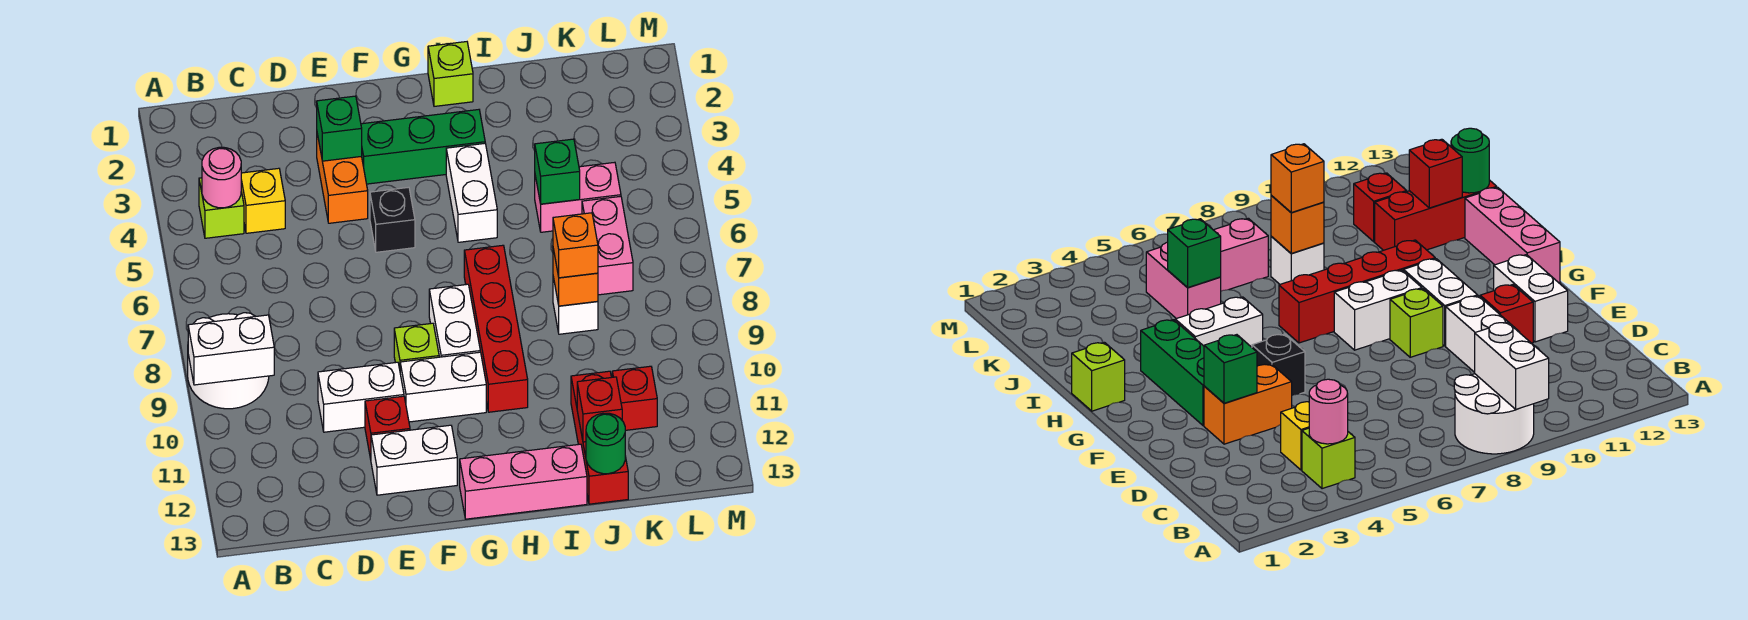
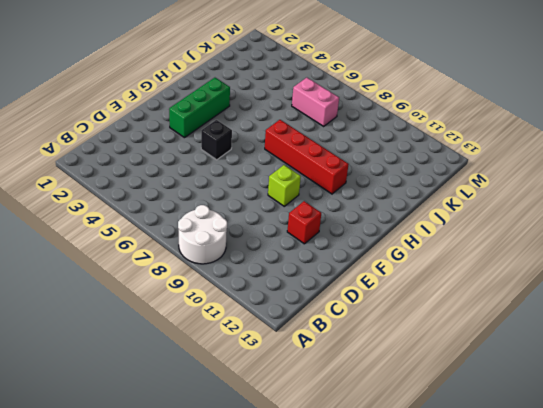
none -> lime 1x1 brick [199,178,244,238]
none -> yellow 1x1 brick [241,168,285,233]
none -> white 1x2 brick [318,362,404,432]

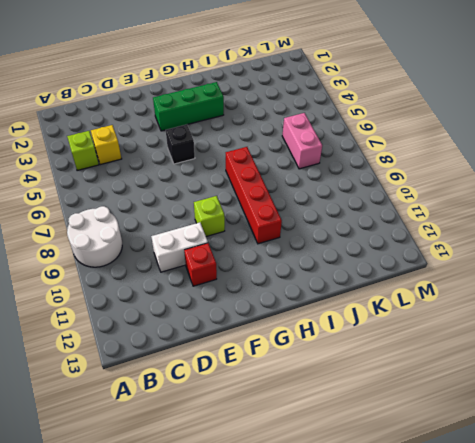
none -> orange 1x2 brick [317,134,368,223]
none -> white 1x2 brick [371,425,457,495]
none -> white 1x2 brick [400,352,486,422]

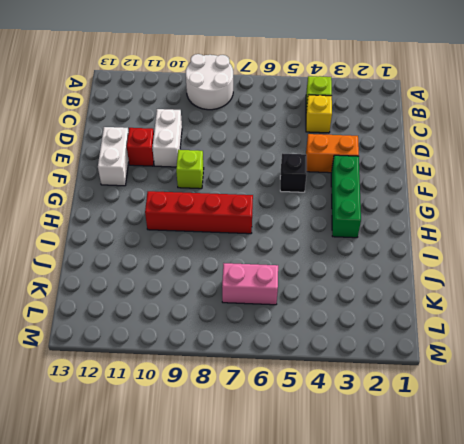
none -> white 1x2 brick [400,352,486,422]
none -> white 1x2 brick [429,284,480,357]
none -> pink 1x3 brick [460,444,587,519]

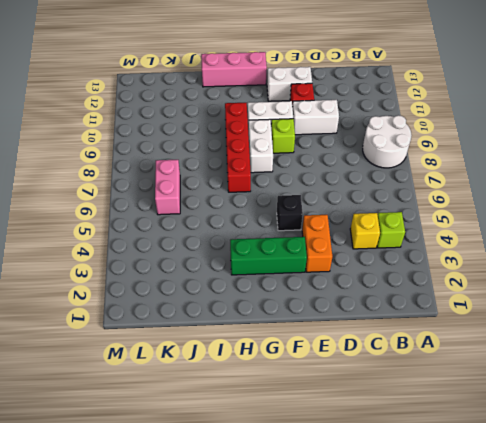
none -> lime 1x1 brick [428,42,473,106]
none -> white 1x2 brick [446,143,497,242]
none -> pink 1x2 brick [535,162,621,232]

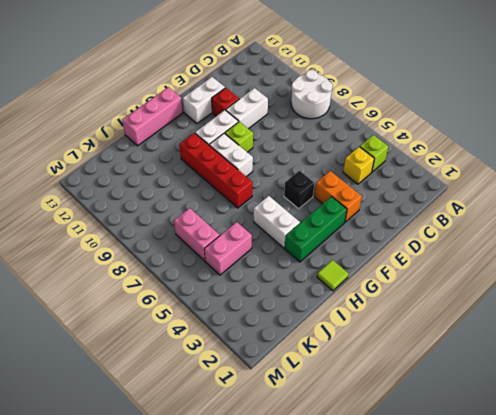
lime 1x1 tile [317,260,348,291] -> lime 1x1 brick [428,42,473,106]
none -> white 1x1 brick [553,277,598,334]
none -> red 1x3 brick [571,371,628,504]
none -> red 1x1 brick [612,366,657,430]

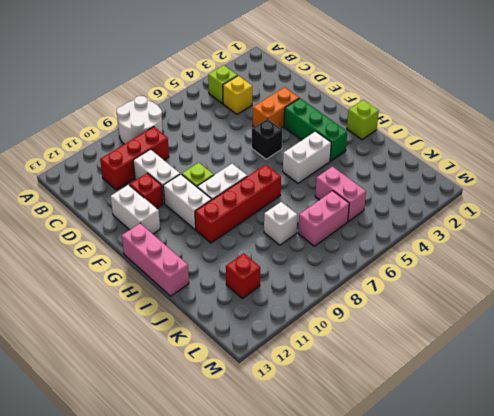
red 1x3 brick [100,127,169,190] -> red 1x3 brick moved to [571,371,628,504]
none -> white 1x2 brick [188,315,274,385]
none -> pink 1x1 round brick [202,147,241,208]
none -> green 1x1 brick [317,96,362,161]

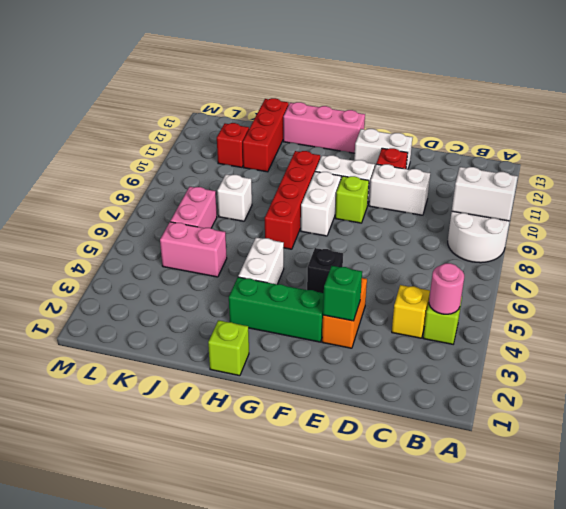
none -> green 1x1 brick [535,139,580,204]
none -> orange 1x1 brick [553,249,598,306]
none -> red 1x1 brick [577,377,622,442]

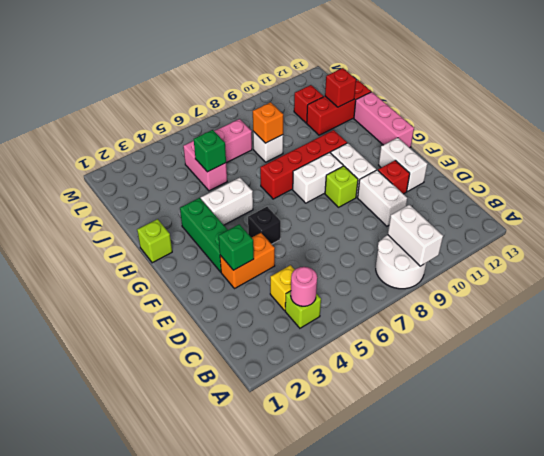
none -> green 1x1 round brick [586,413,625,474]
none -> orange 1x1 brick [553,213,598,278]

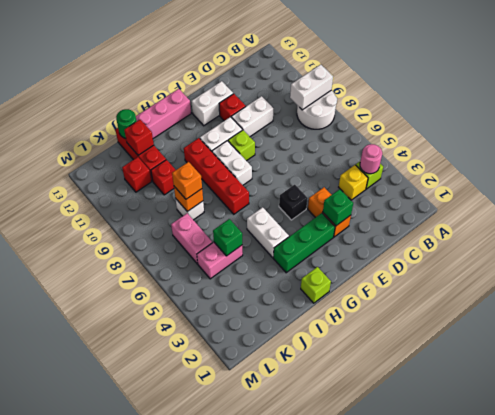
red 1x1 brick [151,160,175,195] -> none

